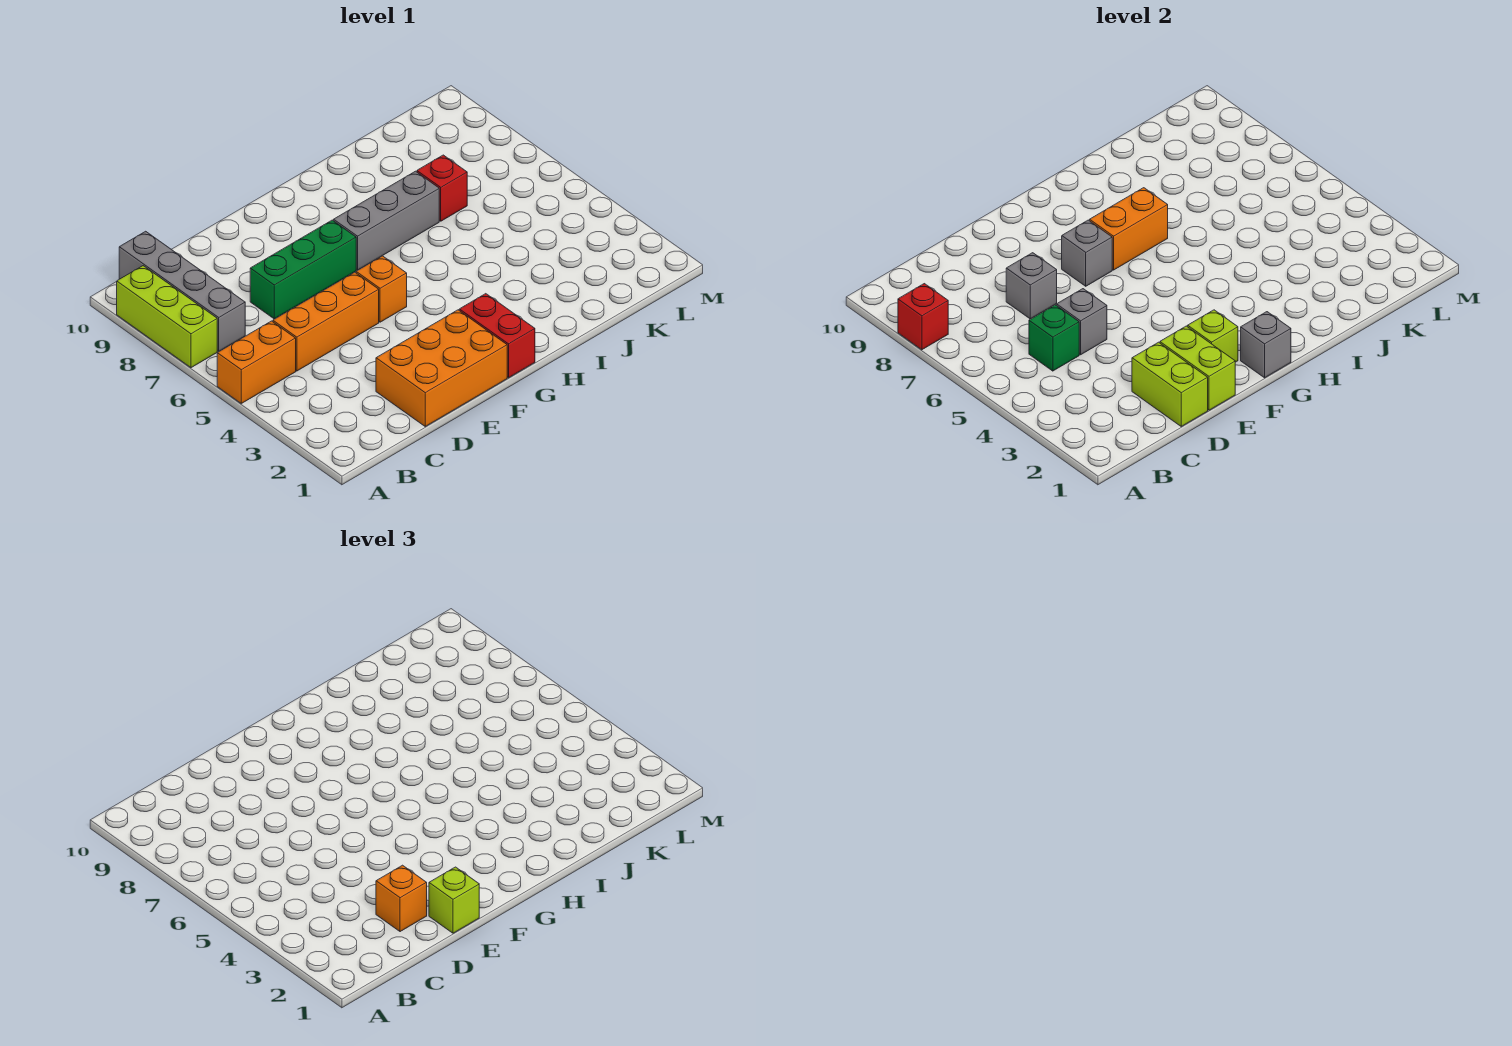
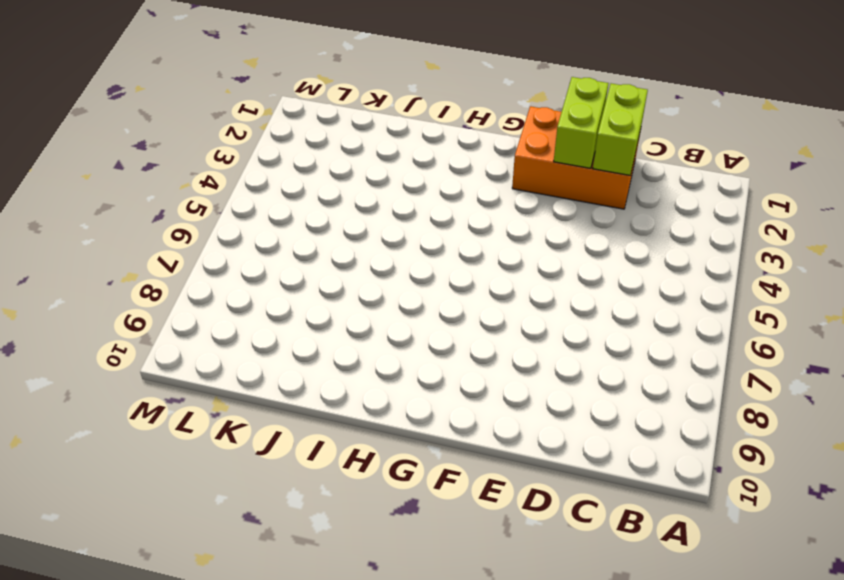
none -> orange 1x2 brick [217,321,296,403]
none -> lime 1x3 brick [117,266,217,368]
none -> grey 1x4 brick [119,231,245,351]

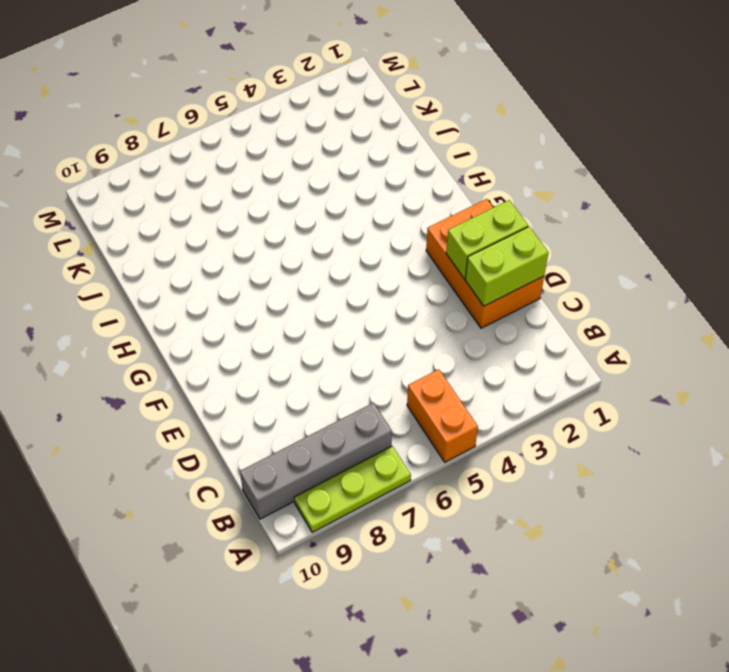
lime 1x3 plate [294,446,411,532] -> lime 1x3 brick [117,266,217,368]
none -> orange 1x3 brick [273,272,379,371]
none -> green 1x3 brick [250,220,356,319]
none -> orange 1x1 brick [356,256,407,322]

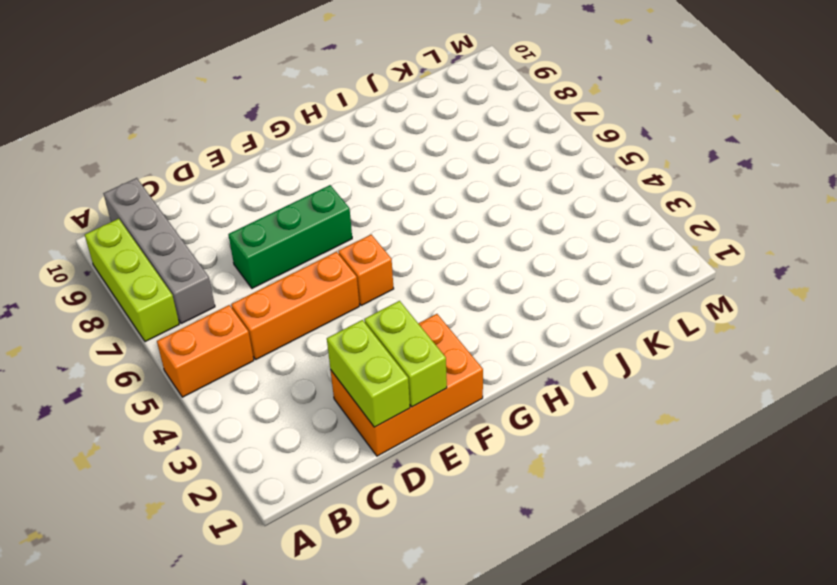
none -> red 1x2 brick [459,294,535,378]
none -> grey 1x3 brick [334,171,439,270]
none -> red 1x1 brick [417,155,467,221]

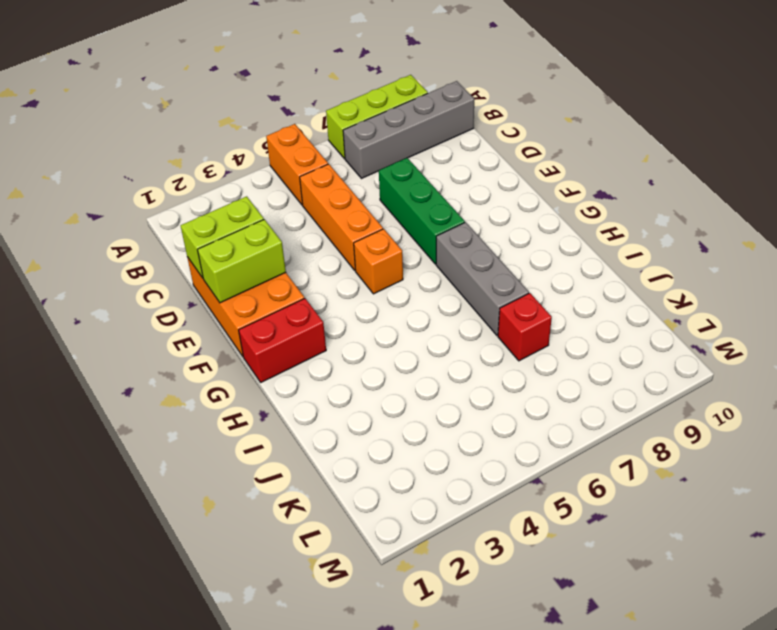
none -> red 1x1 brick [898,284,948,350]
none -> green 1x1 brick [1029,305,1079,371]
none -> grey 1x1 brick [1057,289,1107,355]

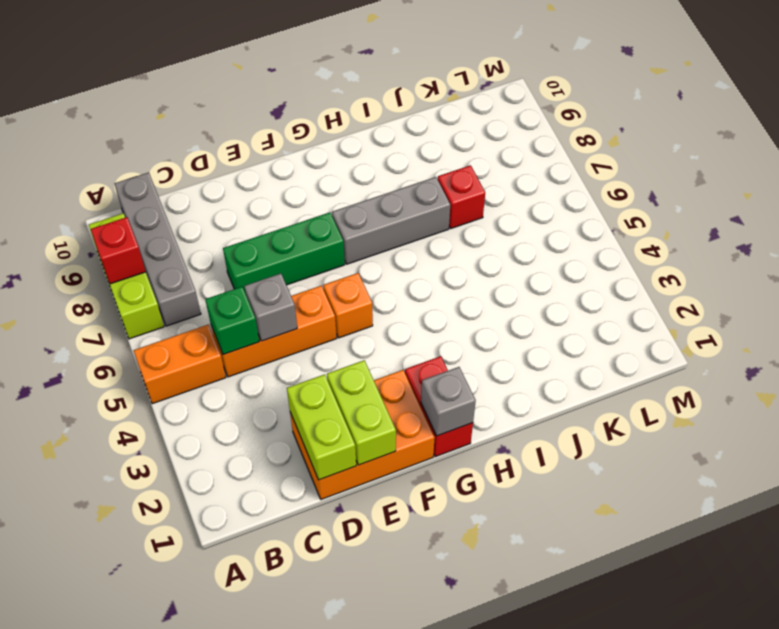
none -> grey 1x1 brick [1006,253,1057,319]
none -> lime 1x1 brick [1188,310,1238,362]
none -> grey 1x1 brick [1062,220,1112,286]

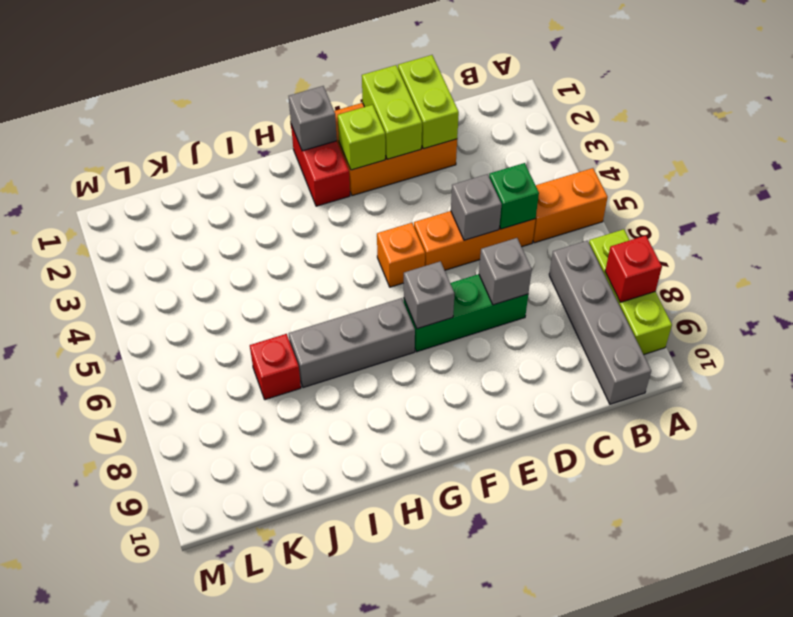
none -> orange 1x2 brick [1090,188,1168,270]
none -> orange 1x1 brick [376,865,427,932]
none -> lime 1x1 brick [429,867,479,933]

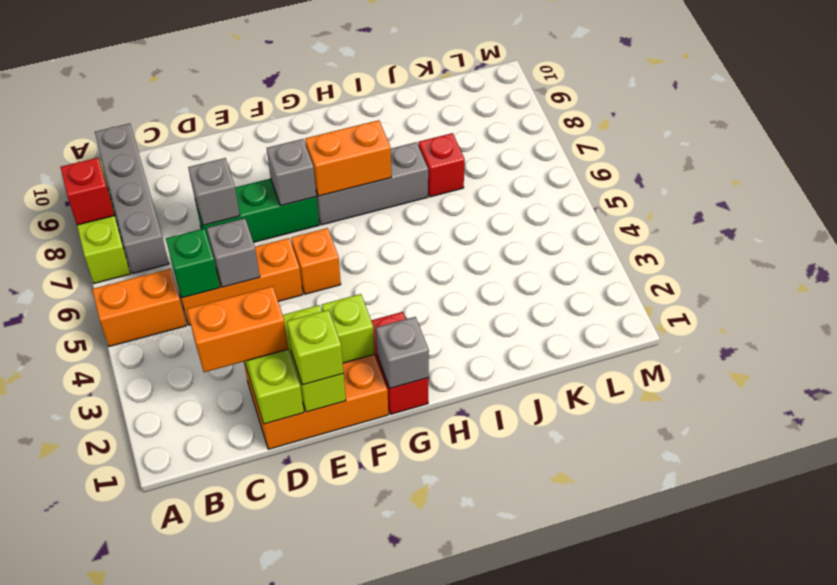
orange 1x2 brick [187,286,288,372] -> orange 1x1 brick [376,865,427,932]

